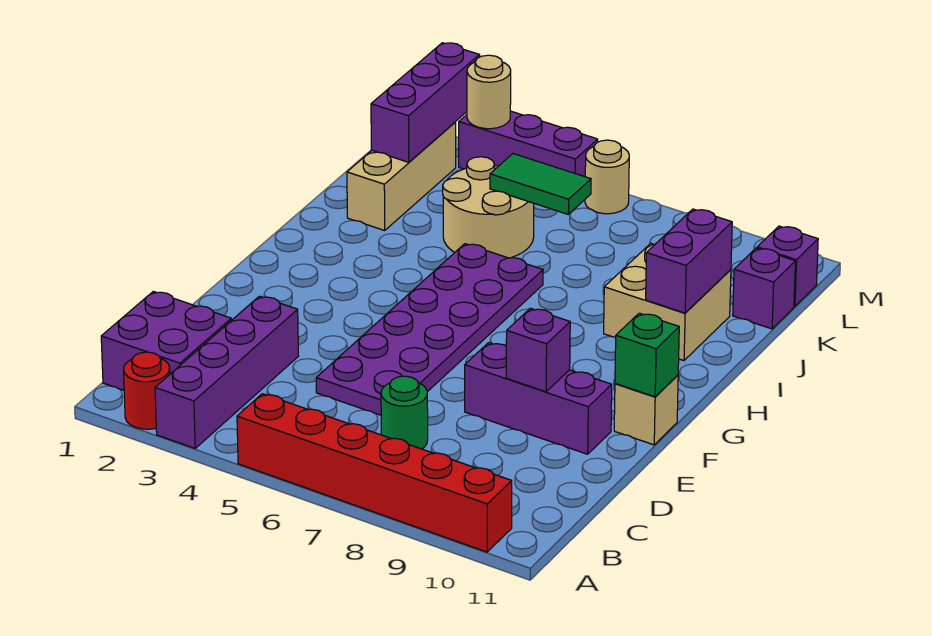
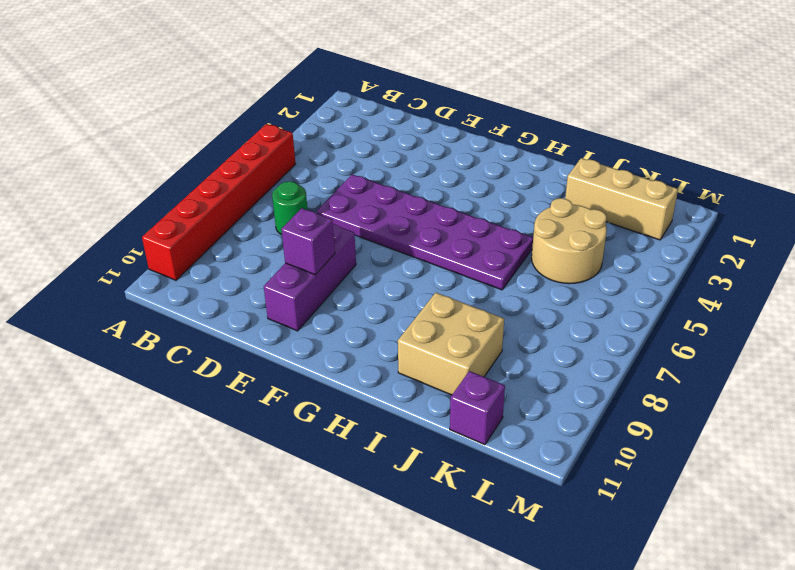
none -> red 1x1 round brick [124,352,170,429]
none -> purple 1x4 brick [155,296,298,448]
none -> purple 2x2 brick [101,291,231,390]

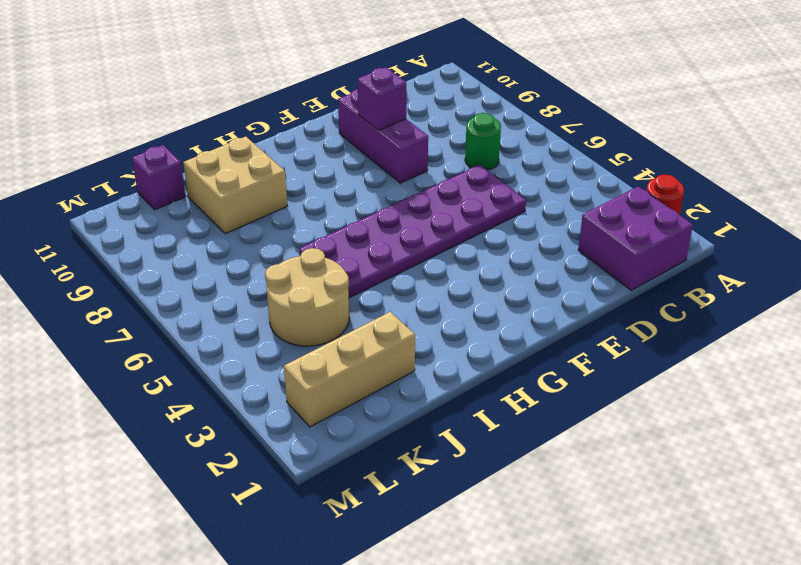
none -> purple 1x4 brick [155,296,298,448]
none -> red 1x6 brick [237,394,512,552]
none -> tan 1x1 brick [614,375,678,445]

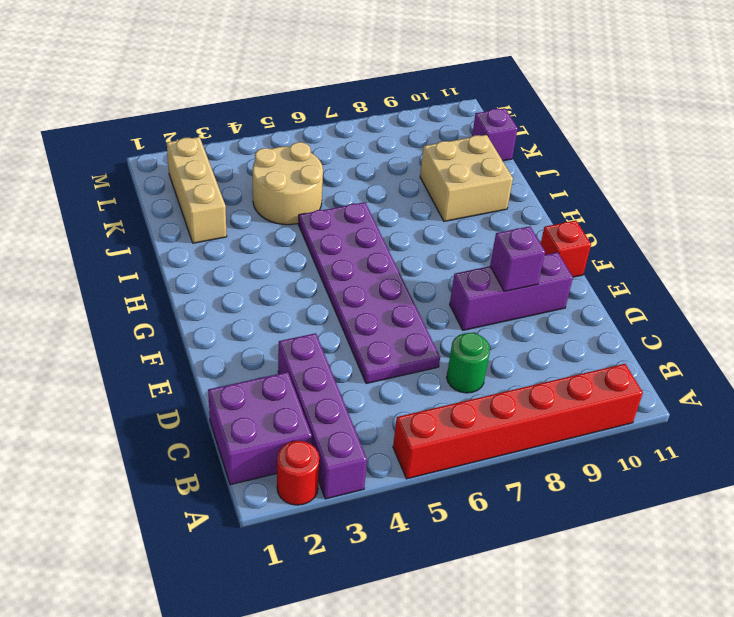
red 1x1 brick [541,220,591,277] -> tan 1x1 brick [614,375,678,445]
none -> purple 1x1 brick [757,226,818,306]
none -> purple 1x3 brick [459,111,598,177]
none -> tan 1x1 round brick [585,140,629,214]

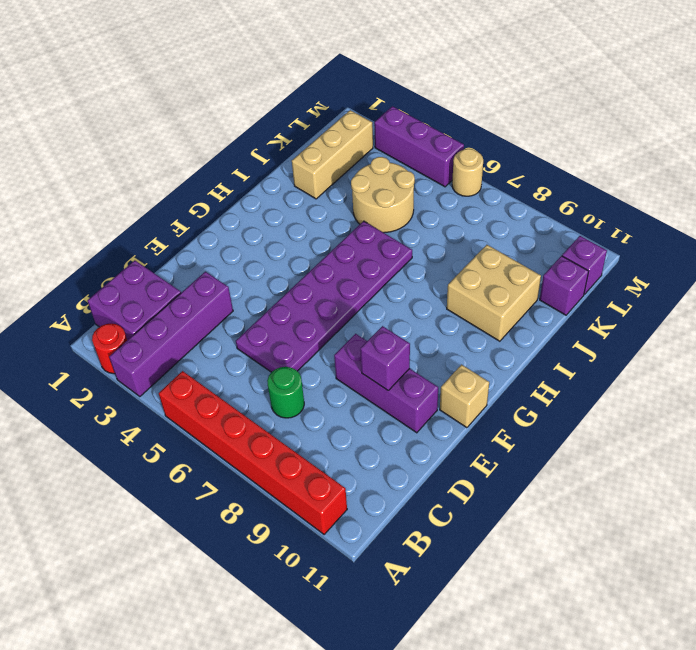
none -> green 1x1 brick [615,313,679,397]
none -> purple 1x2 brick [646,209,732,313]
none -> purple 1x3 brick [371,43,480,162]

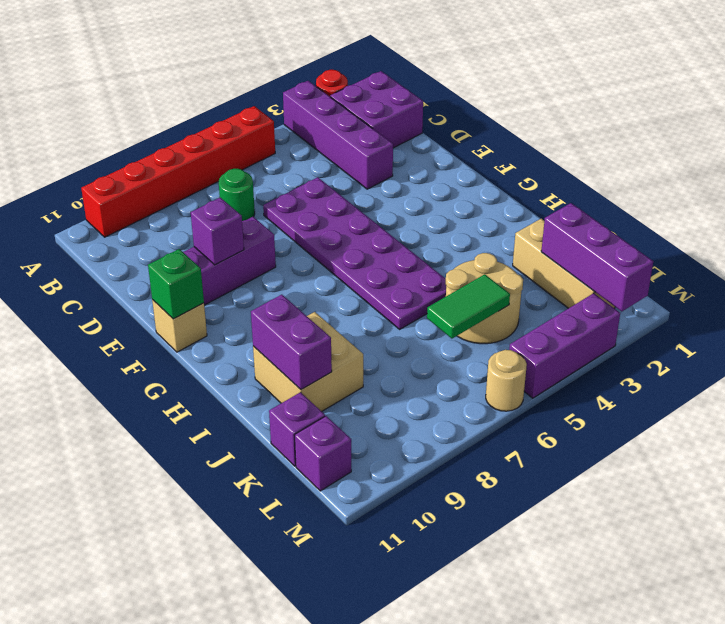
none -> tan 1x1 round brick [467,55,511,129]

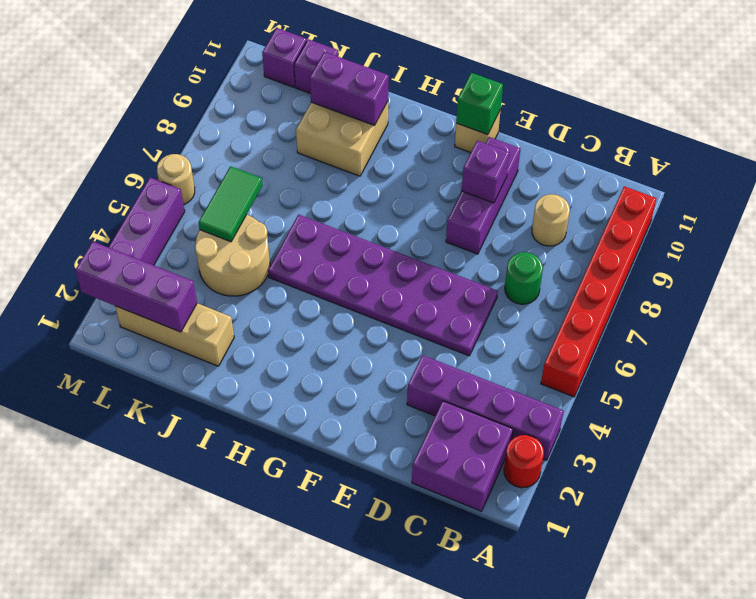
tan 1x1 round brick [532,194,570,246] -> tan 1x1 round brick moved to [467,55,511,129]

